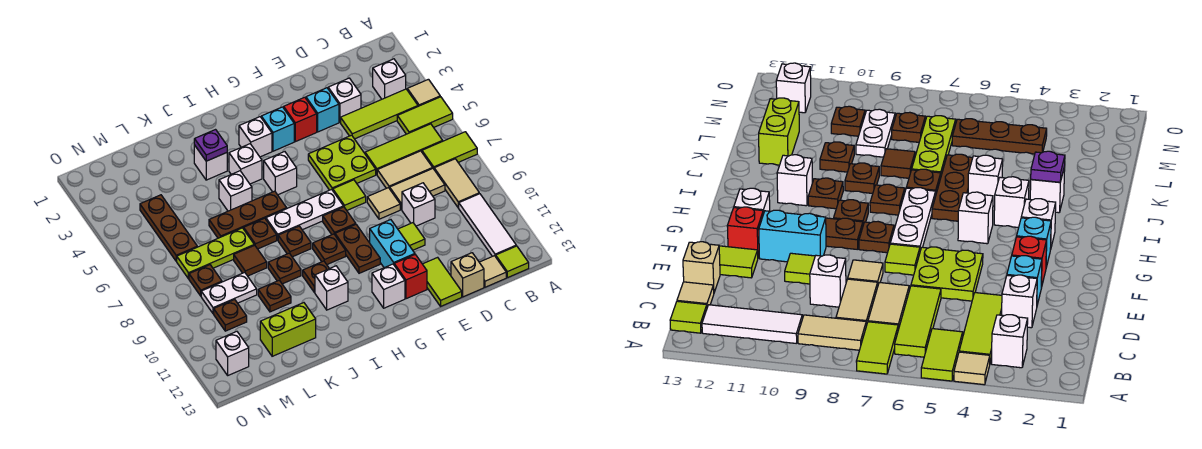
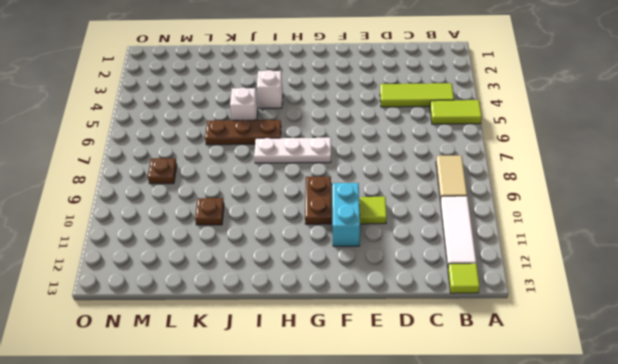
none -> tan 1x1 tile [407,79,440,106]
none -> lime 1x2 tile [422,132,477,169]
none -> white 1x1 brick [373,59,406,99]
none -> lime 1x3 tile [365,124,443,174]

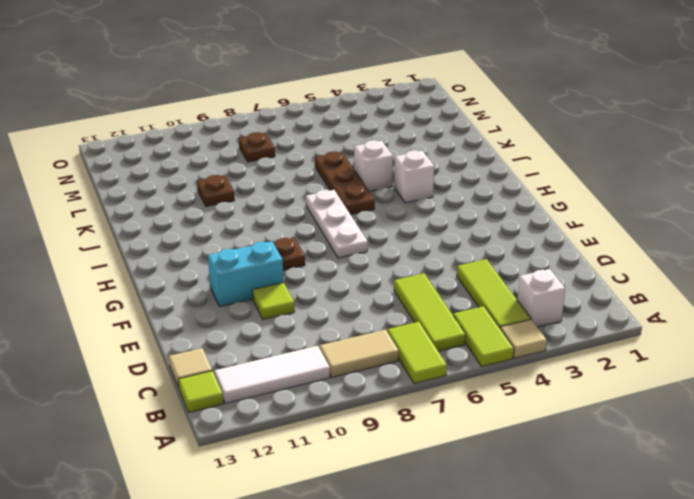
none -> tan 1x2 tile [377,151,433,189]
none -> tan 1x2 tile [390,169,445,210]
none -> white 1x1 brick [328,78,361,122]
none -> white 1x1 brick [402,183,435,226]

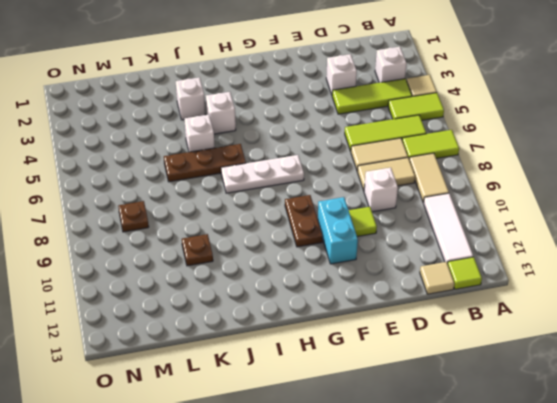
none -> tan 1x1 brick [451,253,484,297]
none -> cyan 1x1 brick [306,88,339,132]
none -> lime 2x2 plate [308,135,376,190]
none -> tan 1x1 tile [367,188,400,219]

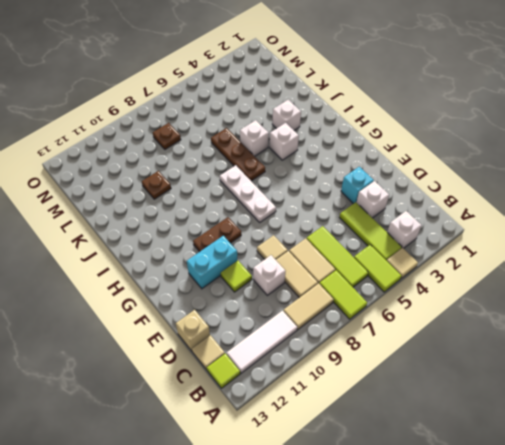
none -> lime 2x2 plate [308,135,376,190]
none -> lime 1x2 tile [423,257,462,306]
none -> red 1x1 brick [284,97,317,142]
none -> lime 1x1 tile [333,180,366,210]

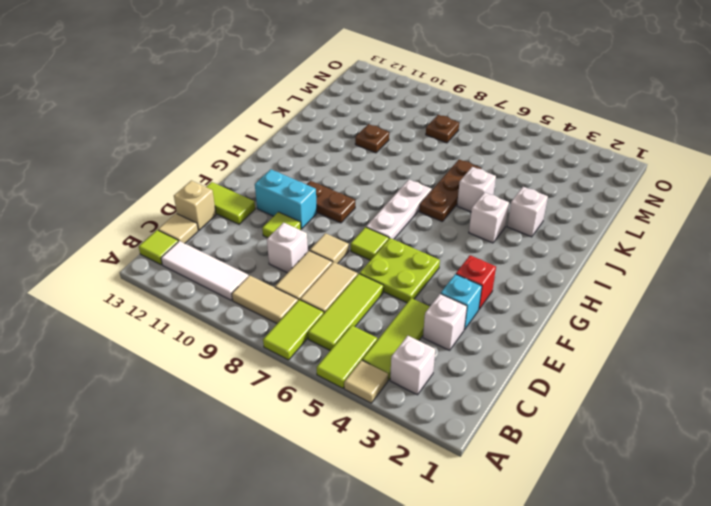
none -> red 1x1 brick [394,255,427,299]
none -> cyan 1x1 brick [261,107,294,151]
none -> brown 1x1 plate [323,207,356,235]
none -> white 1x1 brick [372,264,405,308]

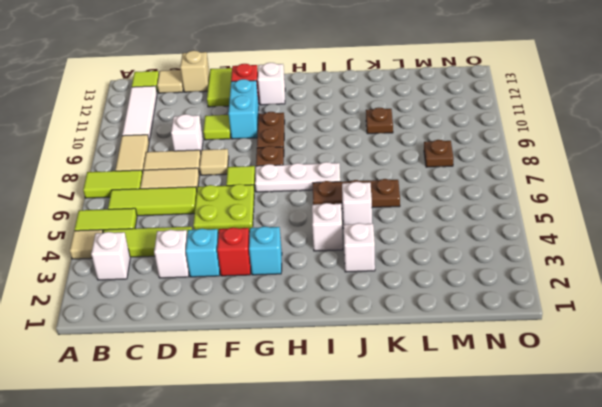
none -> white 1x1 brick [239,117,272,157]
none -> white 1x1 brick [264,152,297,195]
none -> brown 1x1 plate [313,234,346,264]
none -> brown 1x1 plate [278,226,311,257]

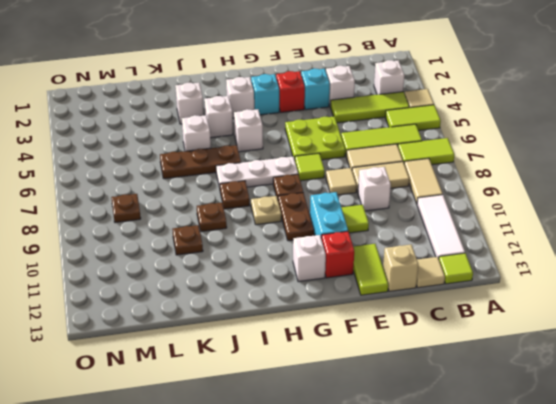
tan 1x1 plate [251,196,281,225] -> brown 1x1 plate [313,234,346,264]
none -> brown 1x1 plate [303,261,329,293]
none -> white 1x1 brick [315,266,348,310]
none -> brown 1x1 plate [244,218,277,249]
none -> lime 1x3 plate [177,228,254,279]

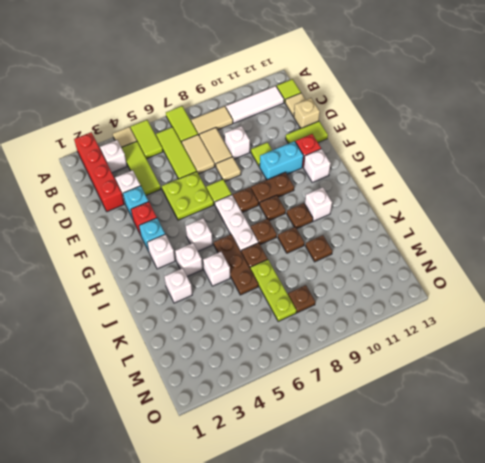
red 1x4 brick [74,132,124,212] -> none
none -> brown 1x1 tile [234,245,267,276]
none -> lime 1x2 brick [260,303,316,356]
none -> white 1x2 plate [201,272,257,314]
none -> brown 1x3 plate [140,195,197,261]

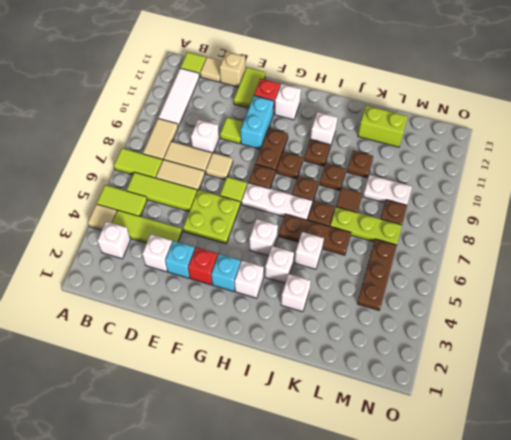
none -> brown 1x1 plate [214,300,247,331]
none -> white 1x1 brick [216,332,249,375]
none -> purple 1x1 plate [194,130,227,161]

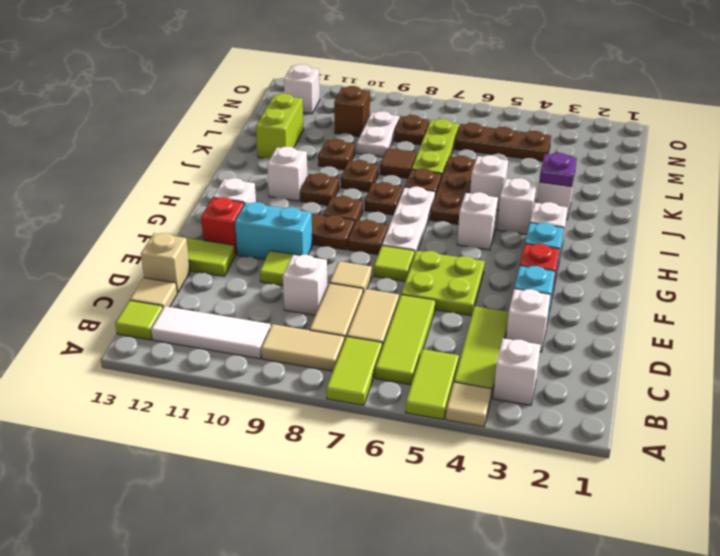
brown 1x1 brick [334,86,370,137] -> brown 1x1 plate [214,300,247,331]

